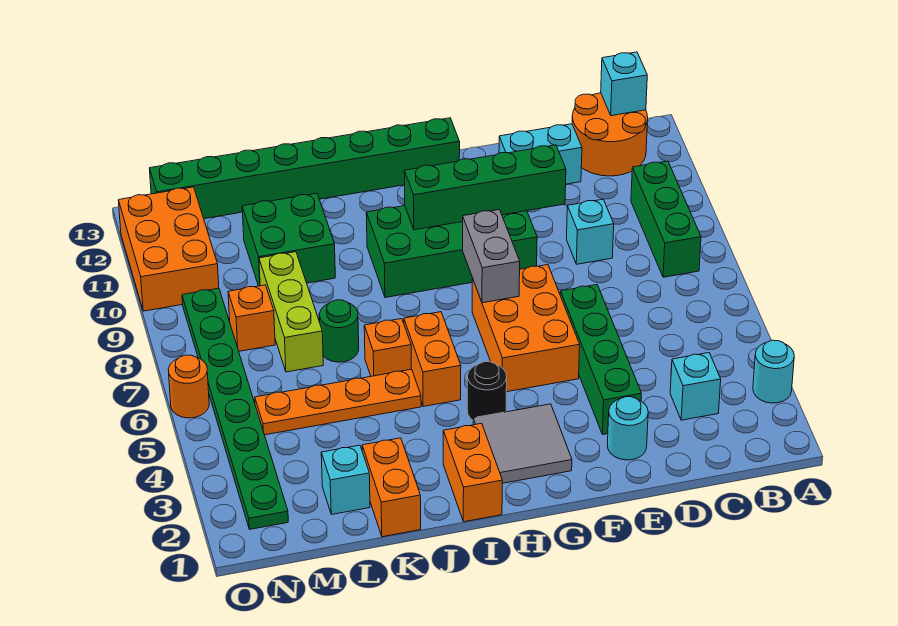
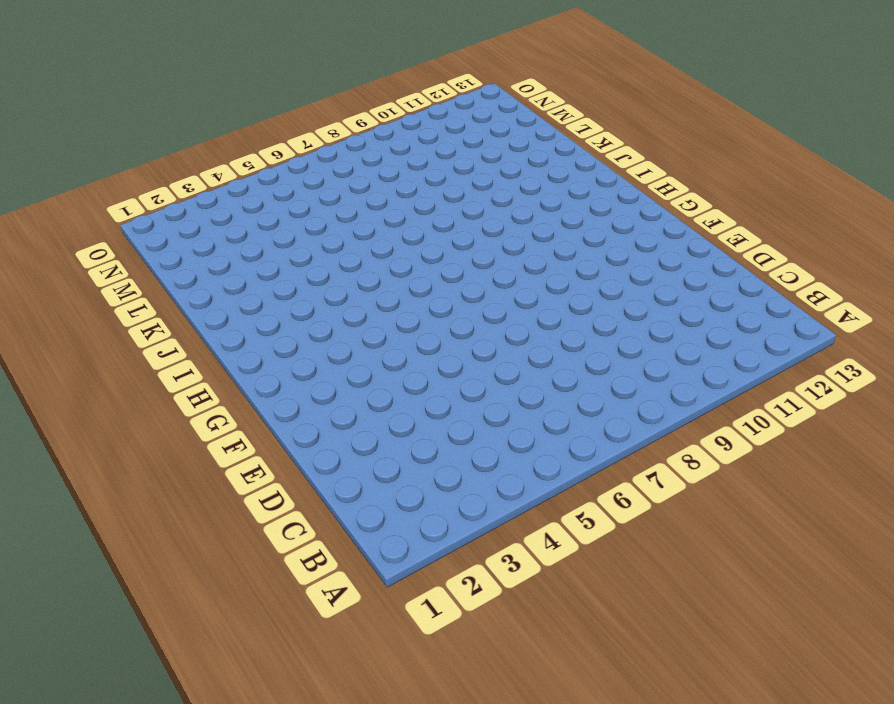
none -> cyan 1x1 round brick [753,340,794,403]
none -> green 1x3 brick [631,161,701,277]
none -> orange 2x2 round brick [572,93,648,176]

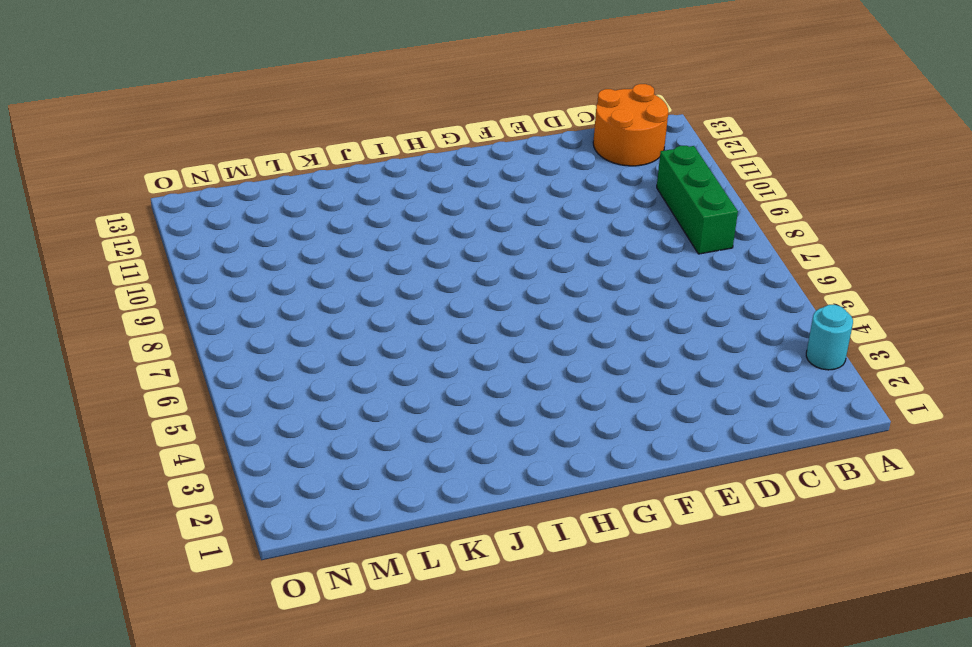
none -> cyan 1x1 brick [670,353,721,420]
none -> cyan 1x1 brick [566,199,614,264]
none -> cyan 1x2 brick [499,124,582,184]

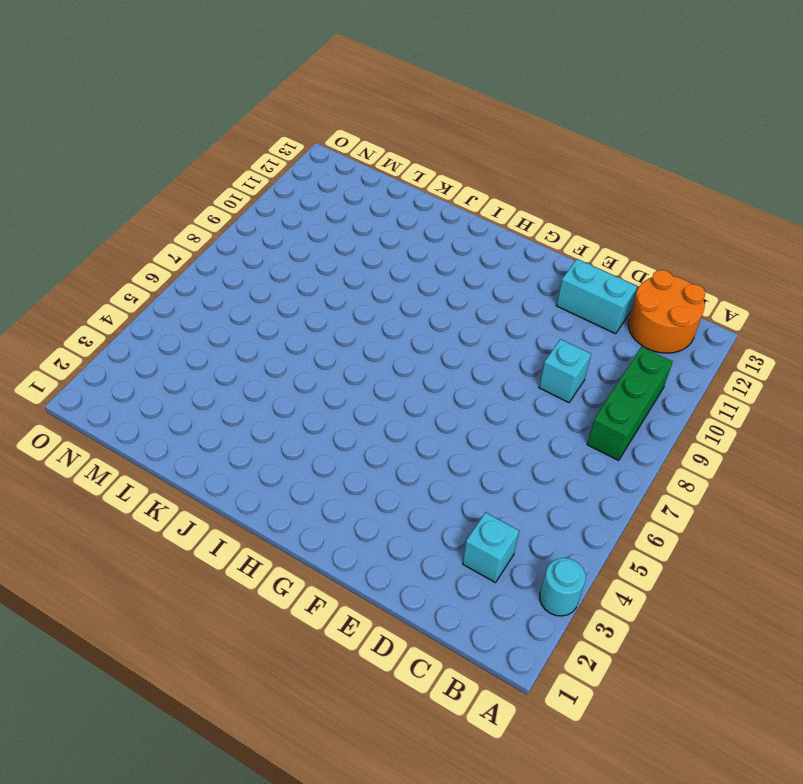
none -> cyan 1x1 round brick [607,397,648,460]
none -> green 1x4 brick [560,285,641,434]
none -> orange 2x3 brick [472,265,580,392]

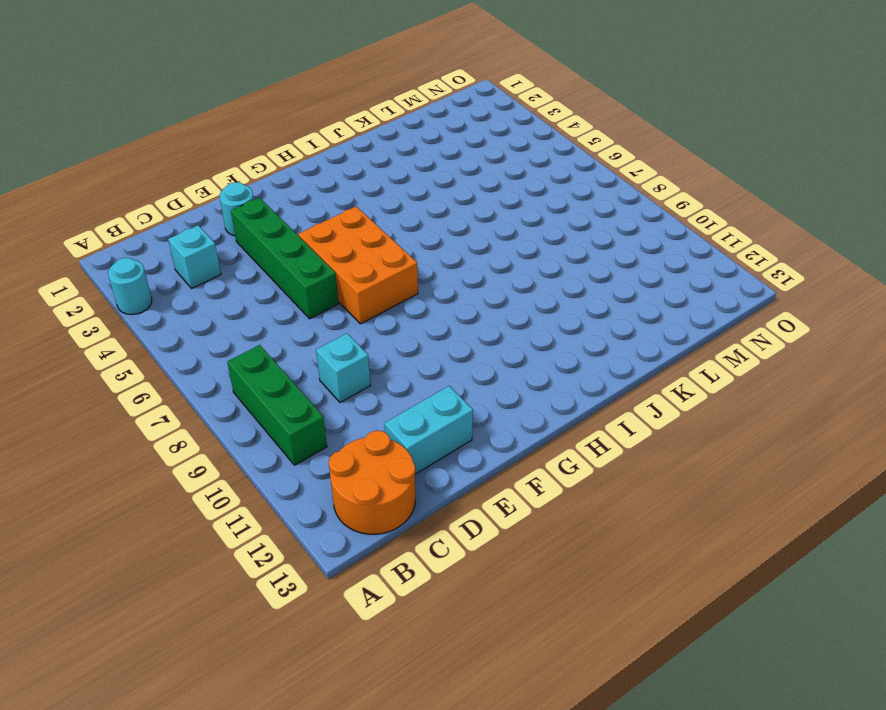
none -> green 2x4 brick [366,206,537,298]
none -> grey 2x2 tile [473,404,572,483]
none -> green 1x8 brick [150,118,460,219]

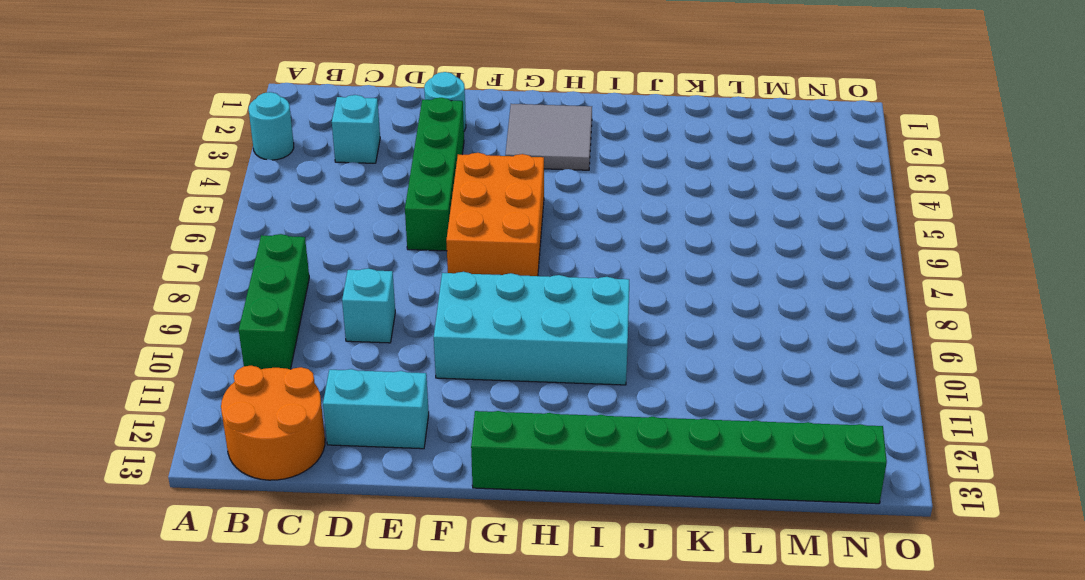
cyan 2x4 brick [434,272,629,385] -> green 2x4 brick [366,206,537,298]
none -> black 1x1 round brick [467,362,507,420]
none -> orange 1x2 brick [443,423,502,522]
none -> orange 1x2 brick [404,312,461,407]

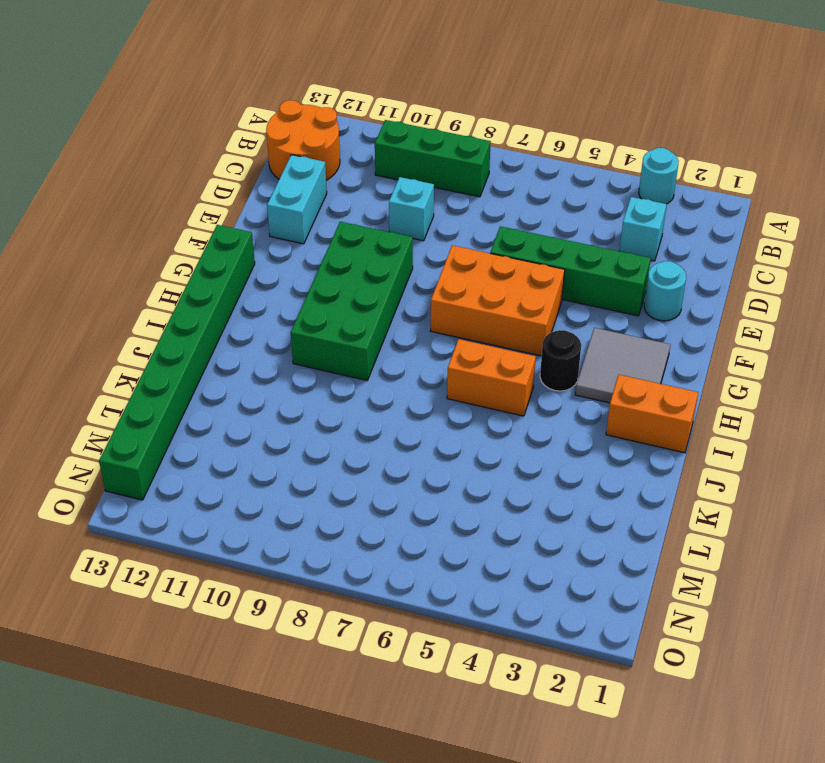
none -> orange 1x4 plate [255,369,421,435]
none -> orange 1x1 brick [364,319,411,376]
none -> orange 1x2 brick [362,438,421,537]

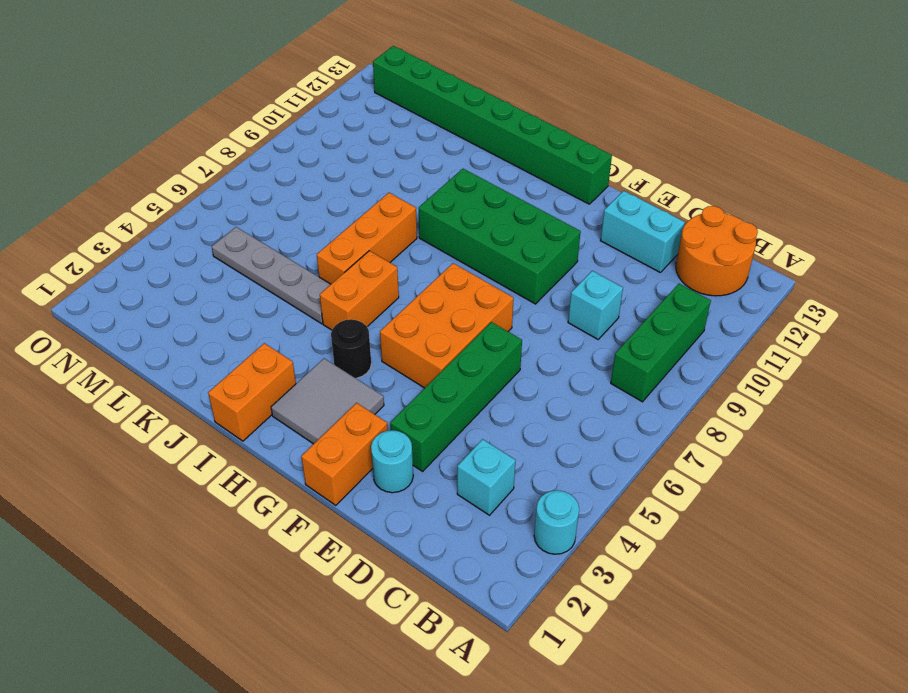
orange 1x2 brick [301,403,388,505] -> orange 1x2 brick moved to [362,438,421,537]
grey 1x4 plate [212,227,331,324] -> orange 1x4 plate [255,369,421,435]
orange 1x3 brick [317,193,417,284] -> orange 1x1 brick [364,319,411,376]
none -> green 1x1 round brick [320,300,359,362]
none -> green 2x2 brick [242,193,335,286]
none -> cyan 1x1 brick [321,445,370,515]

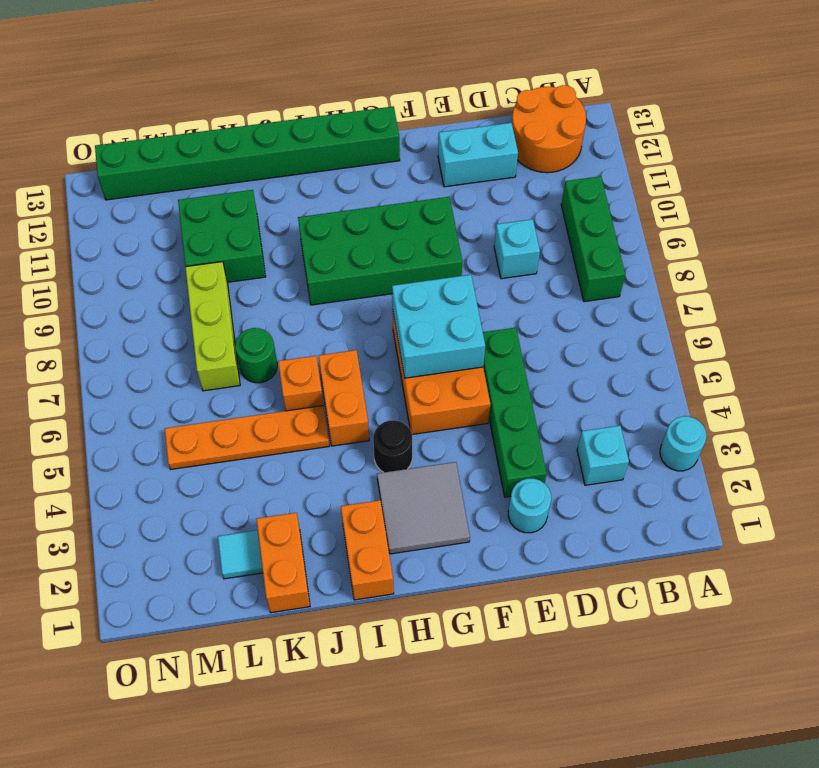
cyan 2x2 brick [392,275,485,378] -> grey 1x2 brick [462,210,520,303]
cyan 1x1 tile [218,530,263,579] -> cyan 1x1 brick [321,445,370,515]
none -> orange 1x1 brick [228,285,275,351]
none -> green 1x8 plate [182,288,288,529]
none -> orange 2x3 brick [118,187,219,311]

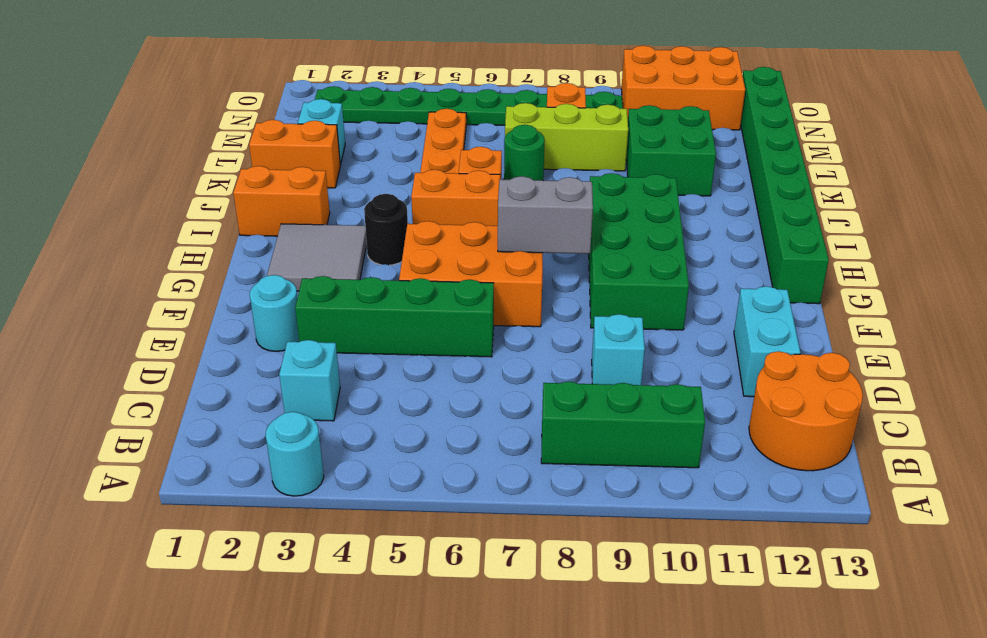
none -> orange 1x1 round brick [168,355,209,418]
none -> cyan 1x1 brick [601,52,647,116]
none -> green 1x4 brick [404,145,566,230]

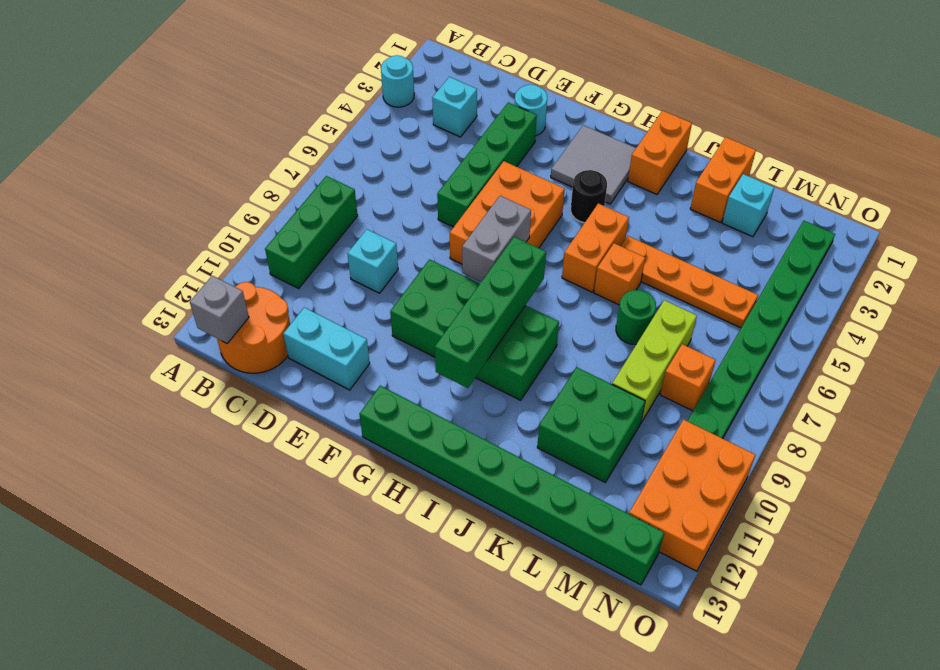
grey 1x1 brick [190,276,249,343] -> cyan 1x1 brick [601,52,647,116]
green 1x4 brick [435,237,546,388] -> green 1x4 brick turned to [404,145,566,230]
none -> orange 1x1 round brick [168,355,209,418]

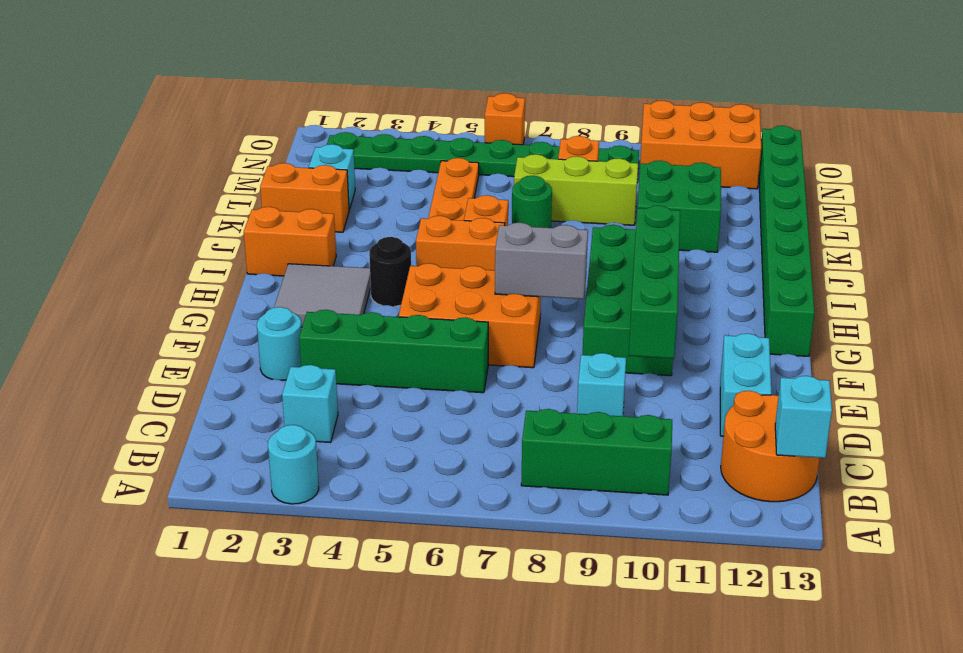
orange 1x1 brick [485,93,525,145] -> orange 1x1 round brick [168,355,209,418]

